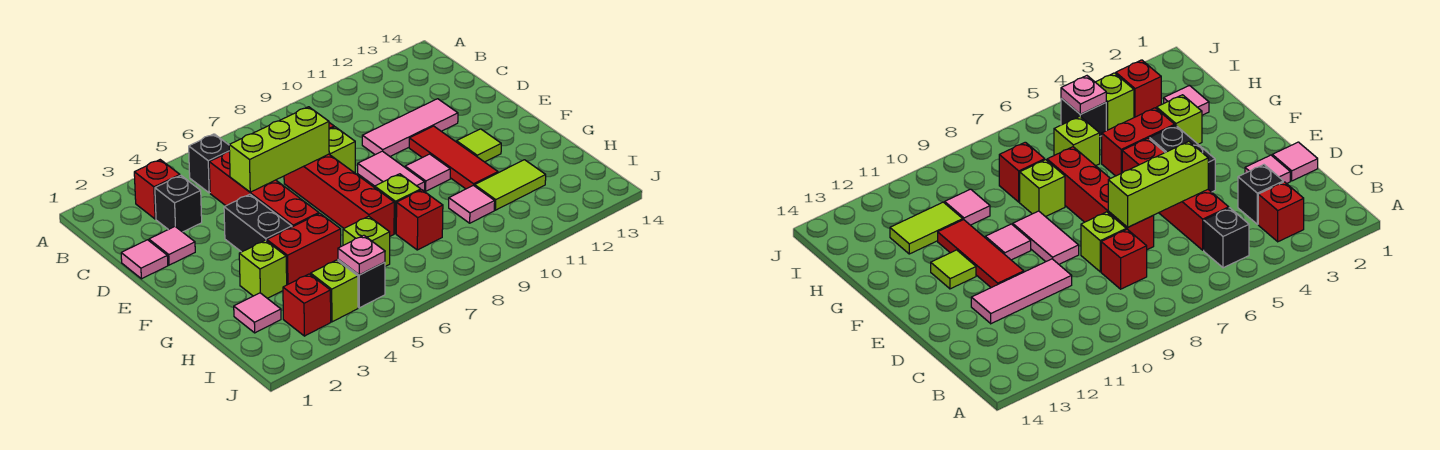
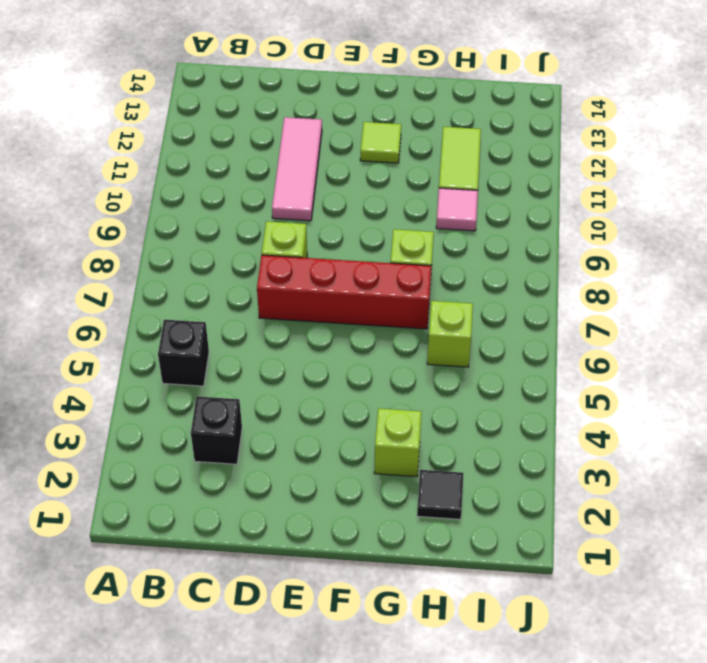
black 1x1 tile [417,470,464,519] -> pink 1x1 tile [234,293,281,333]
none -> red 1x1 brick [134,160,180,219]
none -> red 1x4 brick [209,151,319,227]
none -> red 1x1 brick [1101,229,1147,289]

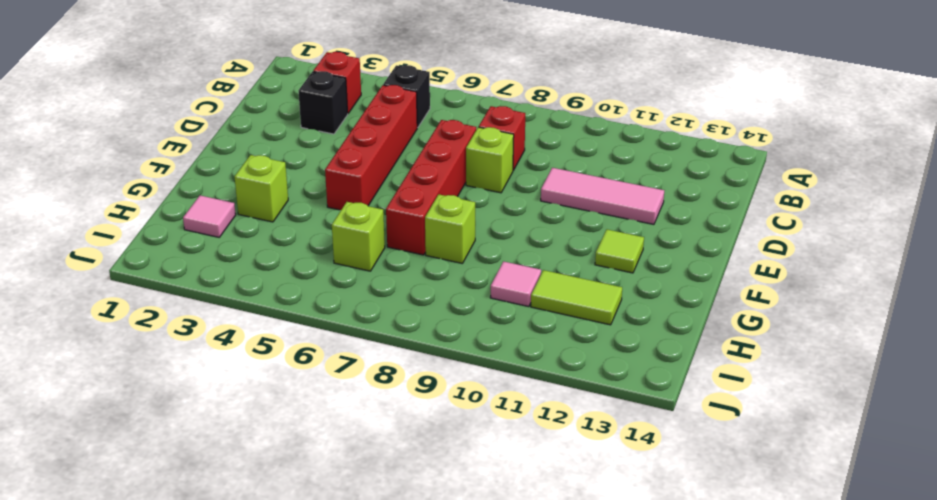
none -> pink 1x1 tile [121,240,168,279]
none -> pink 1x1 tile [149,227,195,265]
none -> black 1x2 brick [224,194,292,252]

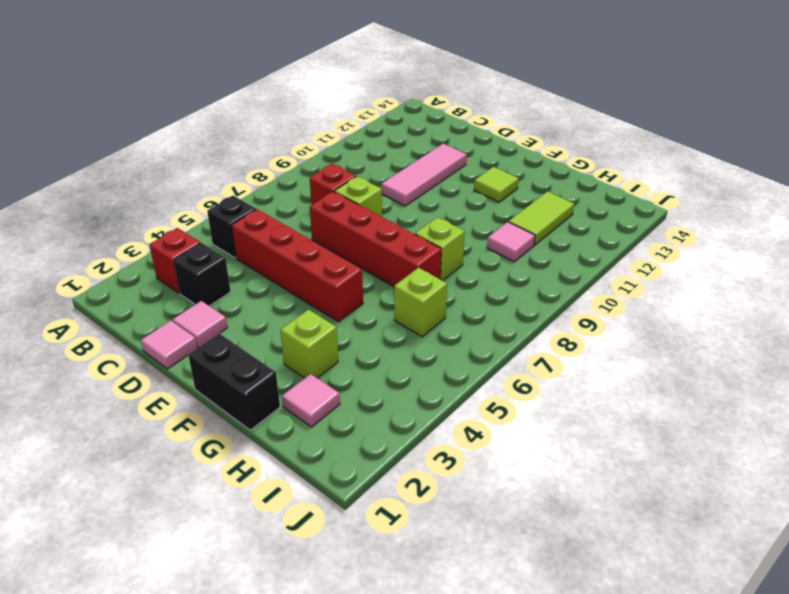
black 1x2 brick [188,333,280,430] -> black 1x2 brick moved to [224,194,292,252]
none -> pink 1x2 tile [358,151,425,191]
none -> red 1x3 tile [409,126,498,189]
none -> pink 1x1 tile [405,154,450,191]

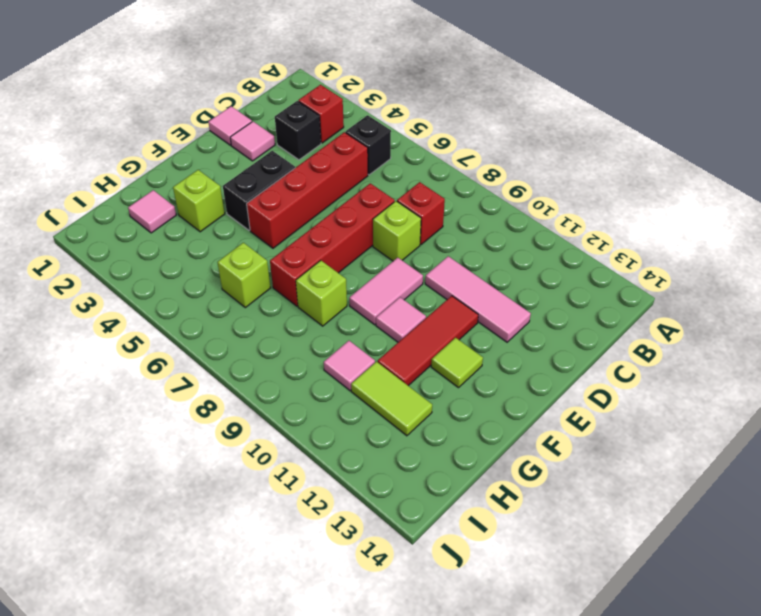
none -> red 1x2 brick [267,213,341,285]
none -> red 1x1 brick [396,190,443,250]
none -> red 1x1 brick [283,274,331,336]

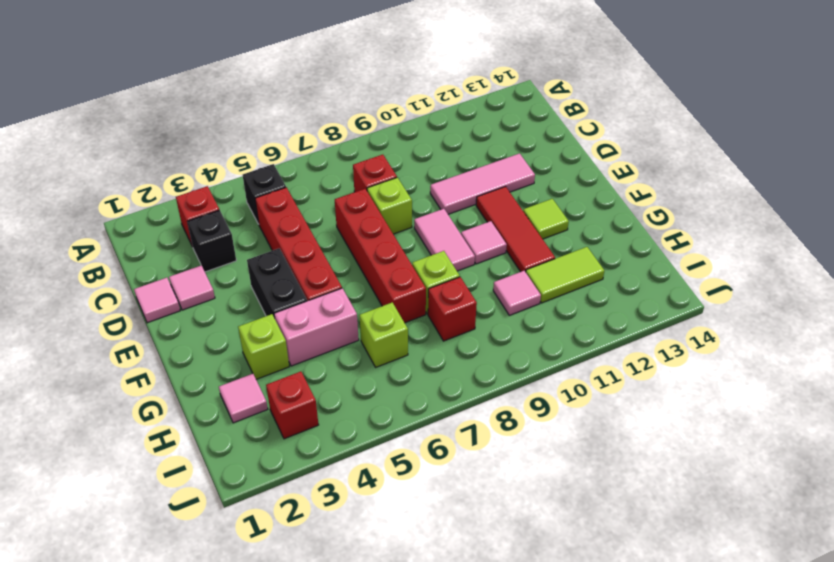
pink 1x2 brick [274,288,359,366] -> red 1x2 brick [267,213,341,285]
none -> lime 1x1 brick [311,260,358,322]
none -> black 1x1 brick [338,260,385,308]
none -> lime 1x3 brick [229,107,329,192]

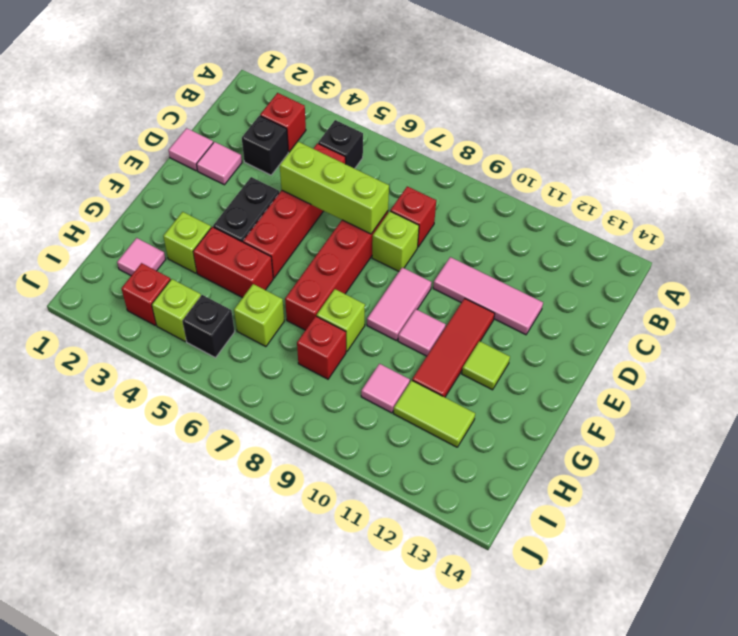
none -> pink 1x1 plate [338,235,385,275]

